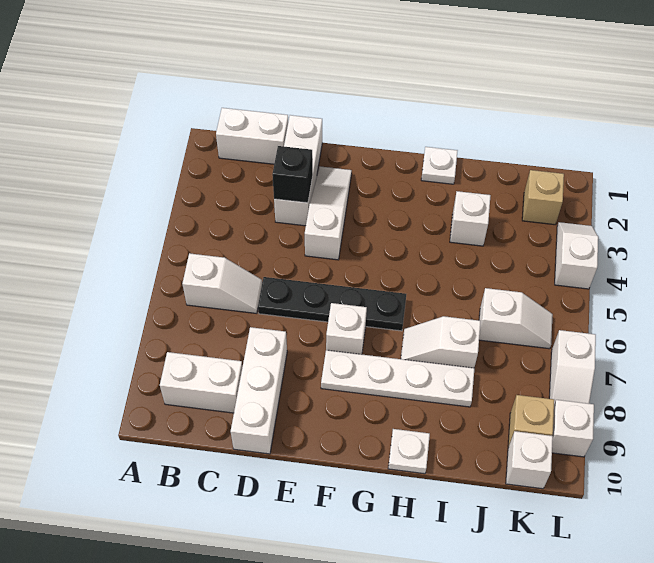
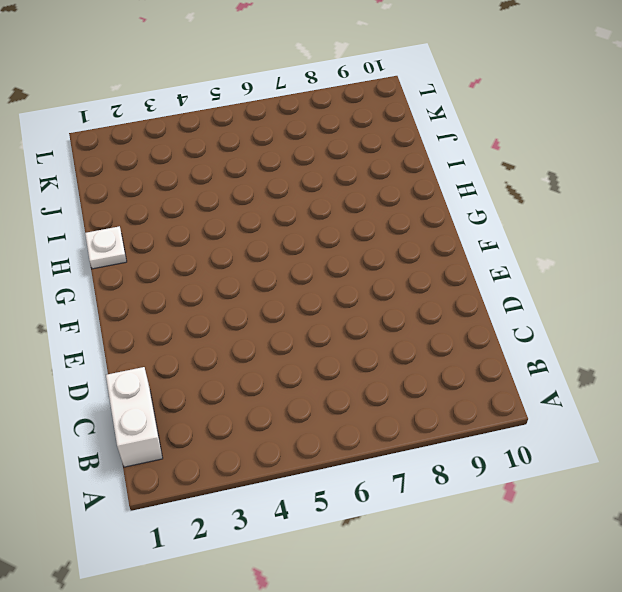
none -> white 1x2 slope [182,253,262,313]
none -> white 1x2 brick [160,352,242,413]
none -> white 1x3 brick [274,115,322,226]

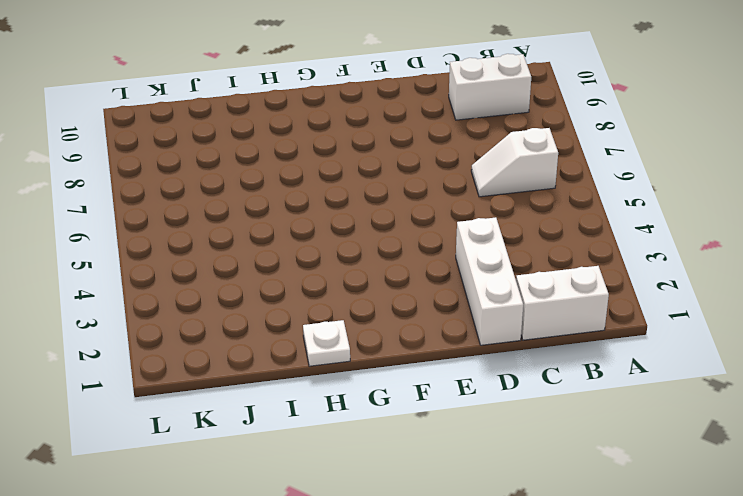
none -> black 1x4 plate [258,277,406,331]
none -> white 1x3 brick [231,327,287,454]
none -> white 1x3 slope [305,166,352,260]

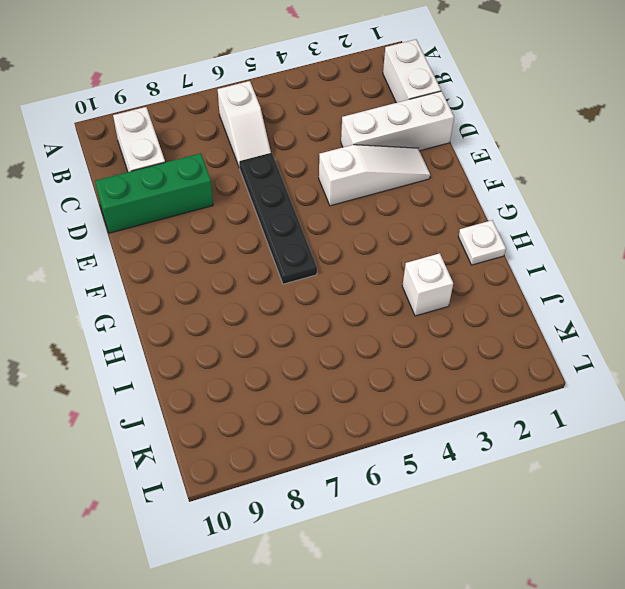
green 1x3 brick [95,153,213,233] -> white 1x3 brick [231,327,287,454]
none -> white 1x1 brick [326,303,367,354]
none -> white 1x4 plate [321,350,474,407]
none -> white 1x2 slope [401,316,481,368]

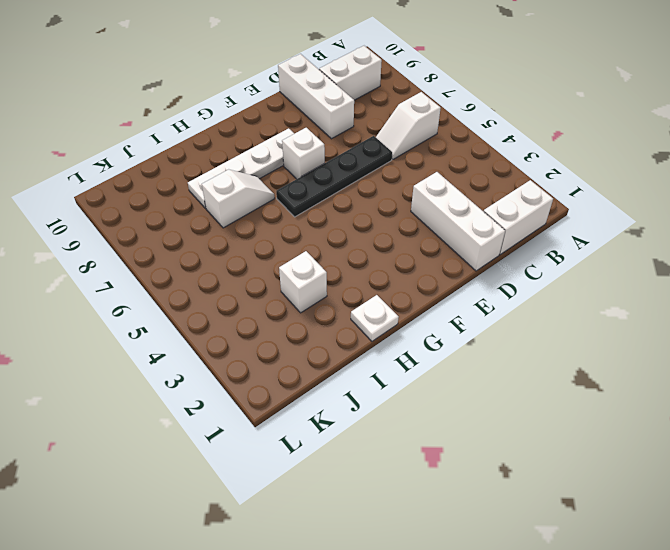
none -> white 1x3 slope [305,166,352,260]
none -> white 1x1 plate [388,429,430,474]
none -> white 1x2 slope [479,288,553,349]

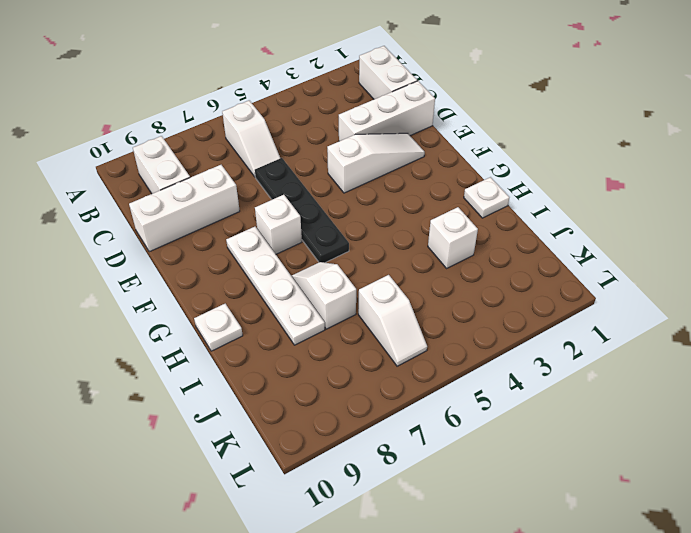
none -> tan 1x1 brick [522,170,564,225]
none -> tan 1x1 brick [508,395,554,447]
none -> white 1x1 brick [506,431,553,489]

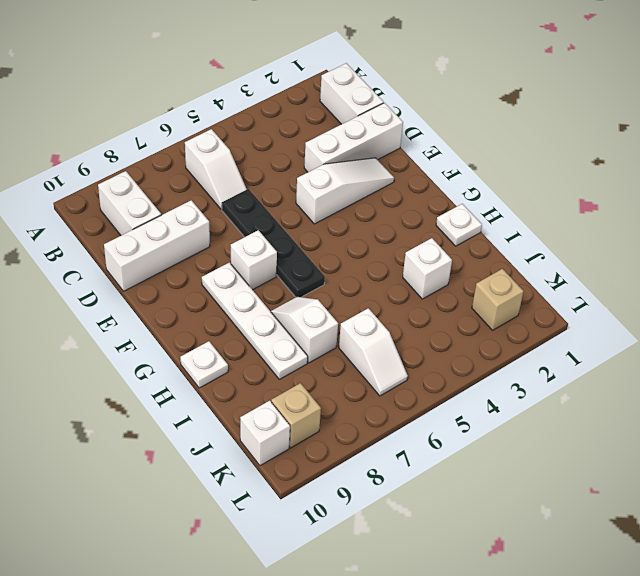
none -> white 1x2 slope [555,222,598,289]
none -> white 1x2 slope [549,330,596,404]
none -> white 1x1 brick [552,400,594,457]

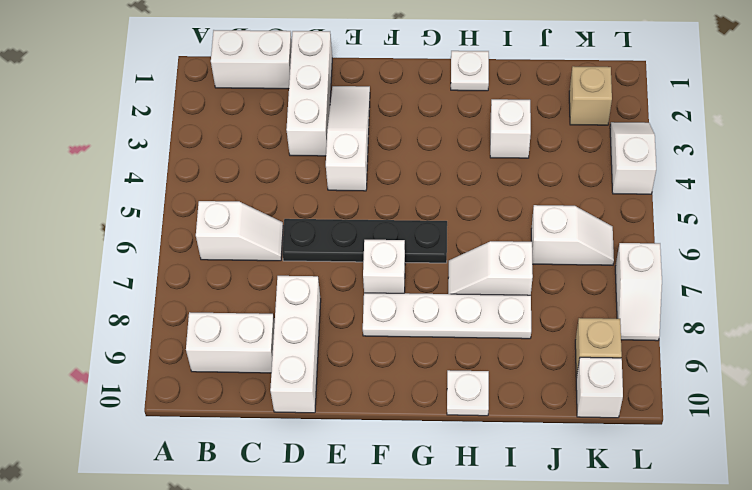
none -> white 1x1 brick [552,400,594,457]
none -> black 1x1 brick [272,146,313,203]

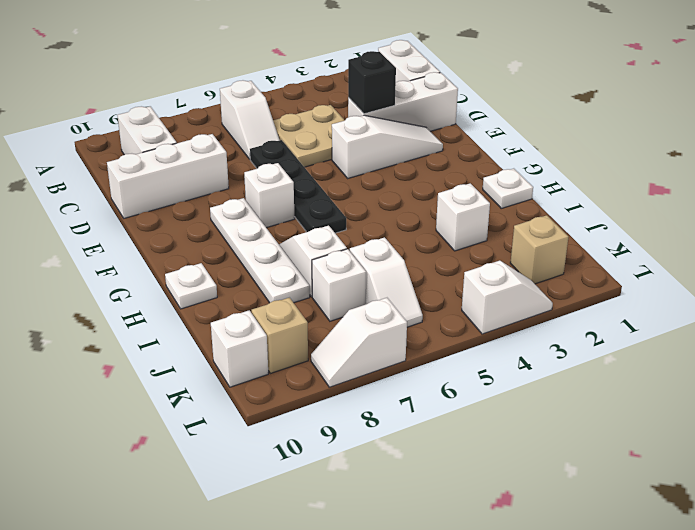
tan 2x2 plate [273,105,345,167] -> none
white 1x1 brick [312,249,366,321] -> white 1x1 brick moved to [552,400,594,457]

